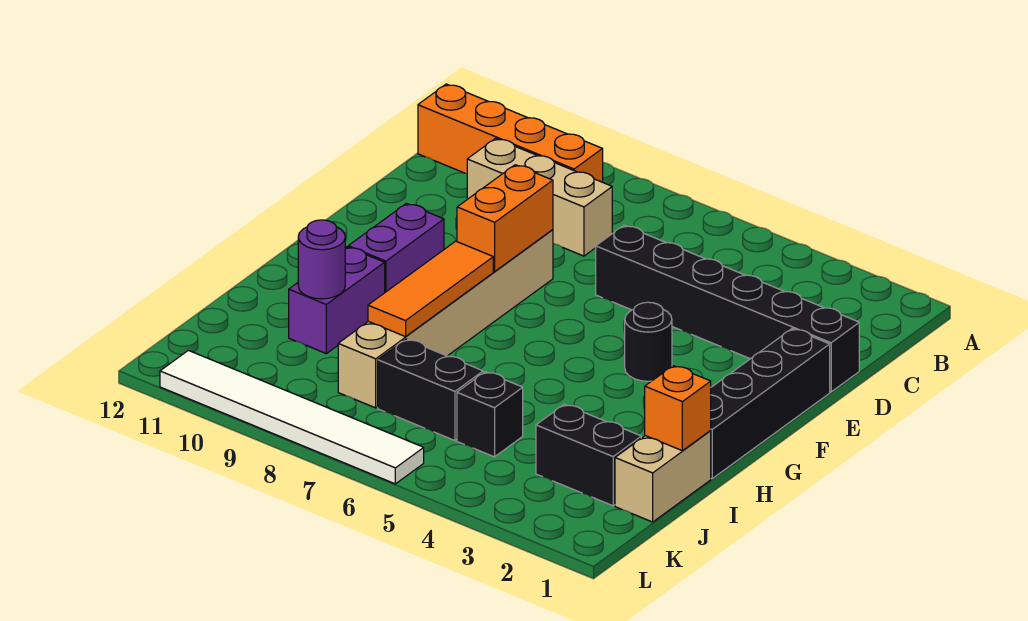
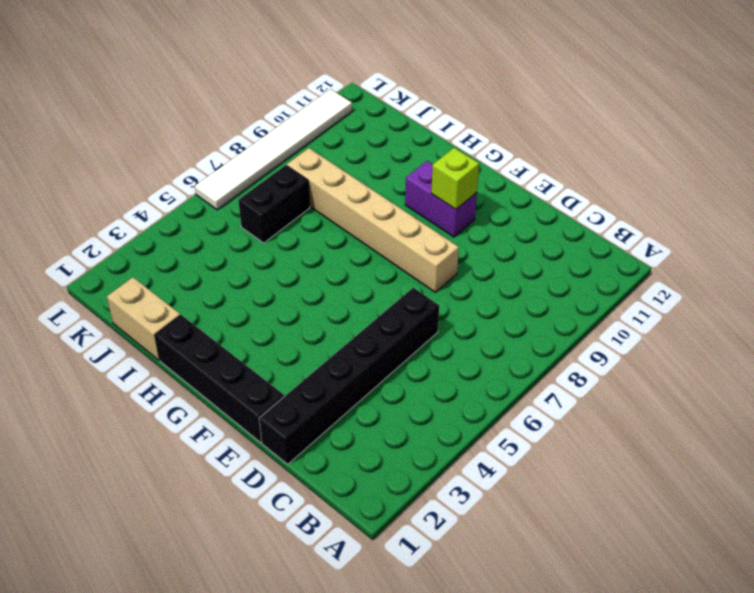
lime 1x1 brick [431,148,479,209] -> none
none -> orange 1x4 brick [418,84,603,182]
none -> tan 1x3 brick [467,138,612,256]
none -> black 1x1 round brick [625,302,672,381]

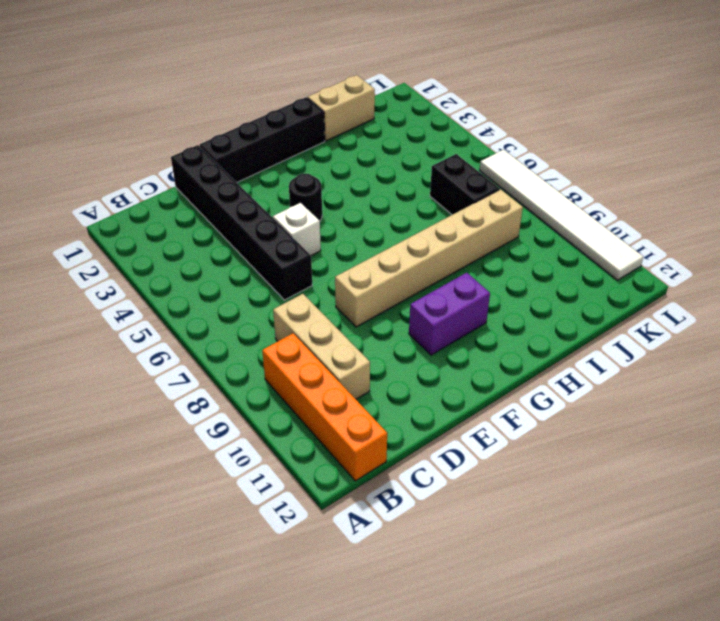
white 1x1 brick [273,203,321,256] -> none
none -> purple 1x2 brick [289,247,385,354]
none -> black 1x2 brick [536,404,641,506]
none -> black 1x1 brick [457,372,523,457]

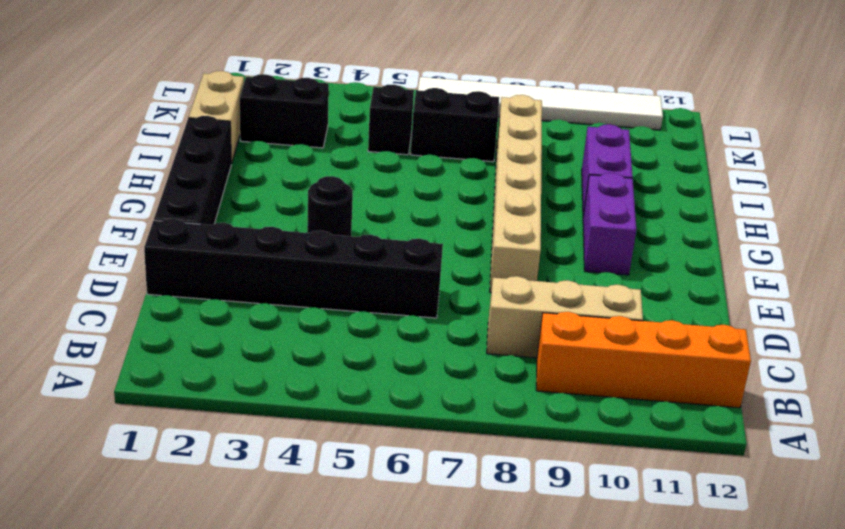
none -> orange 1x2 brick [457,165,553,271]
none -> orange 1x3 tile [368,241,493,337]
none -> orange 1x1 brick [645,366,711,451]

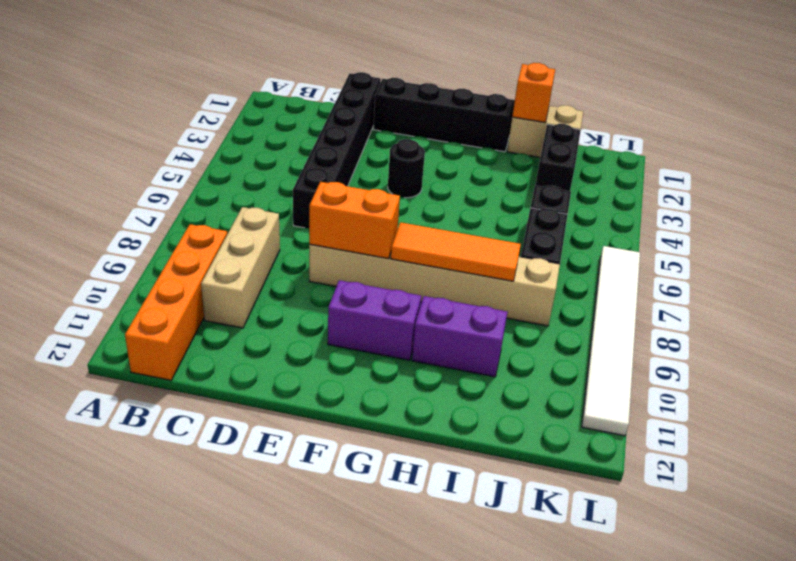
none -> purple 1x1 round brick [298,220,345,299]

